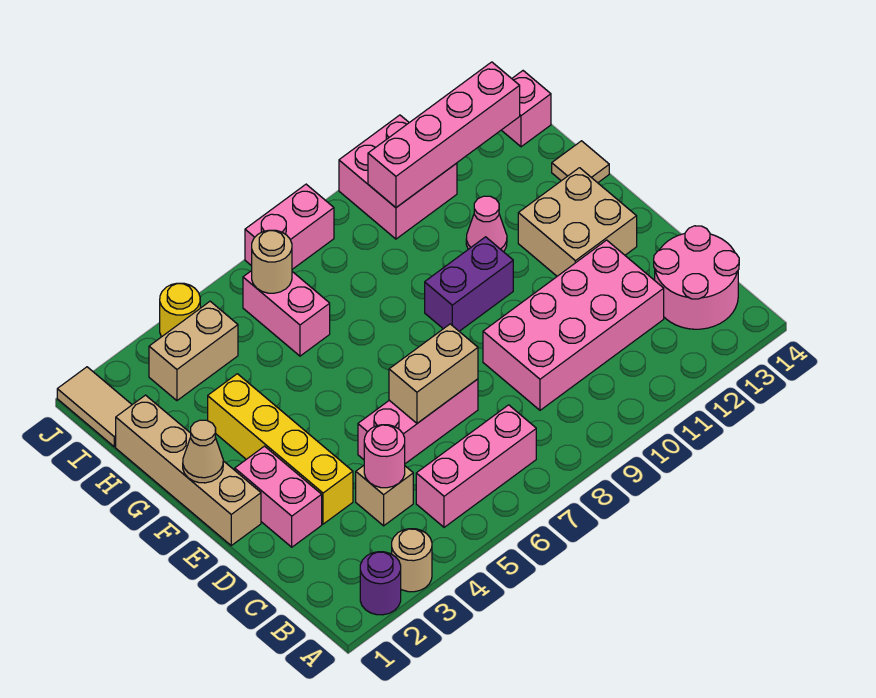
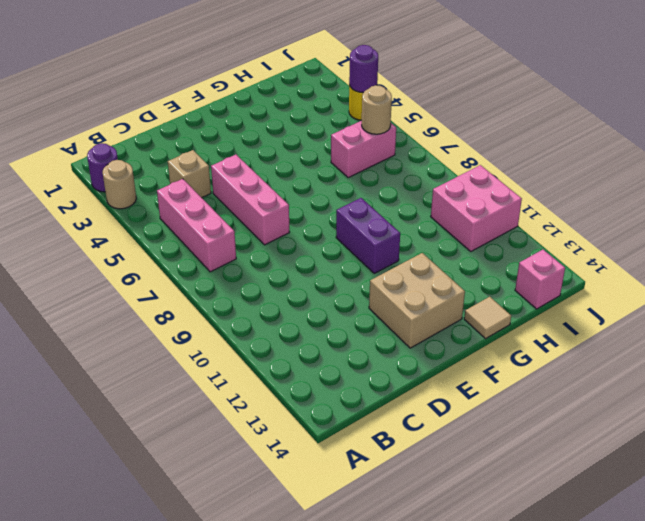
purple 1x1 round brick [349,45,378,93] -> none
none -> pink 2x2 round brick [654,226,739,329]
none -> pink 2x4 brick [483,240,664,410]
none -> pink 1x2 brick [235,446,322,547]

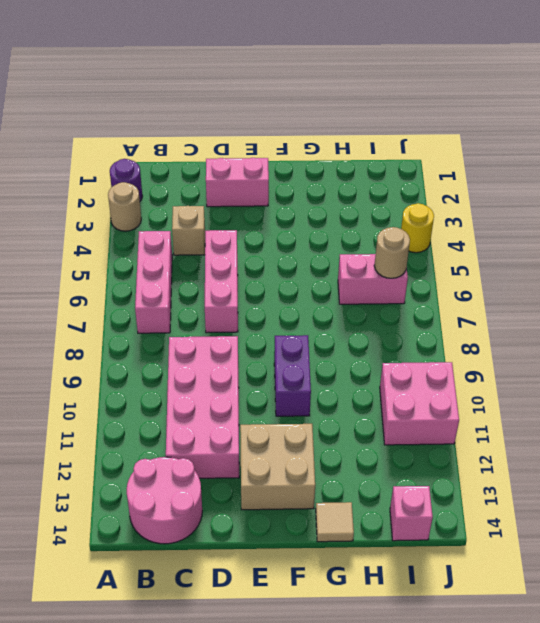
none -> yellow 1x4 brick [208,374,353,524]
none -> tan 1x4 brick [116,395,261,545]
none -> pink 1x1 cone [466,196,507,252]

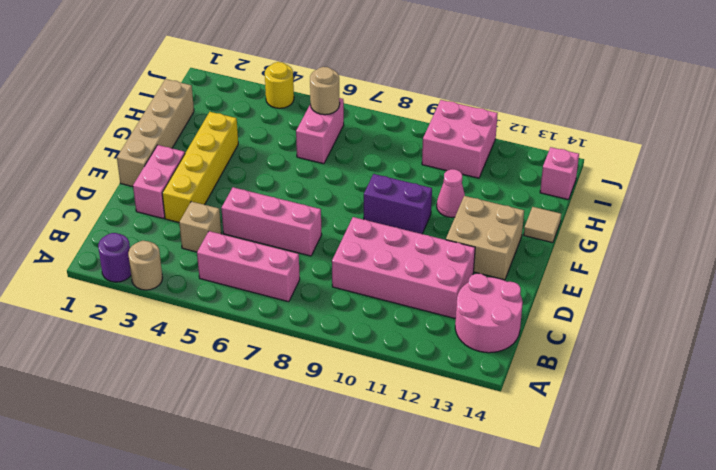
none -> tan 1x2 tile [57,367,132,447]
none -> tan 1x2 brick [149,301,238,401]
none -> pink 1x2 brick [245,184,334,269]

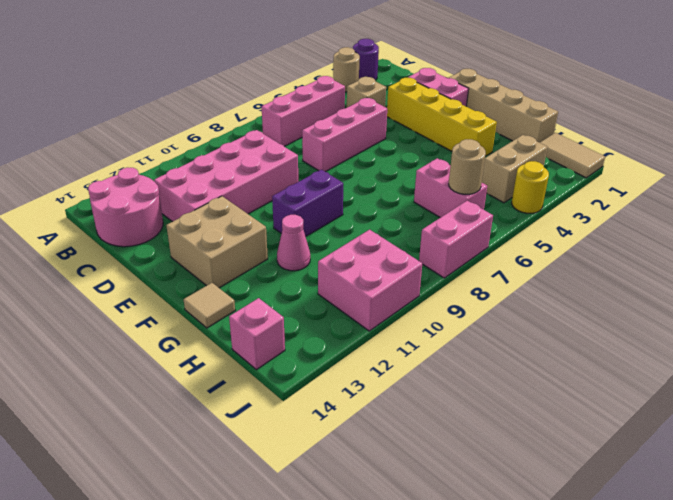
none -> pink 1x1 round brick [364,425,405,488]
none -> tan 1x2 brick [389,324,478,423]
none -> tan 1x1 cone [183,420,223,483]

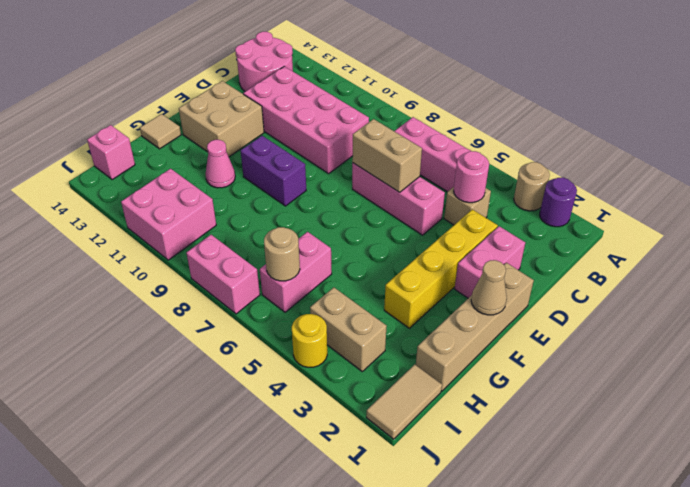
none -> pink 1x4 brick [368,62,520,207]

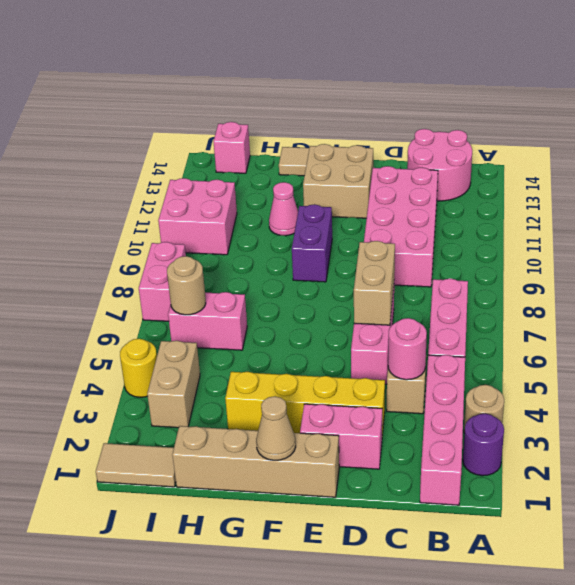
pink 1x4 brick [420,355,465,505] -> pink 1x4 brick moved to [368,62,520,207]

